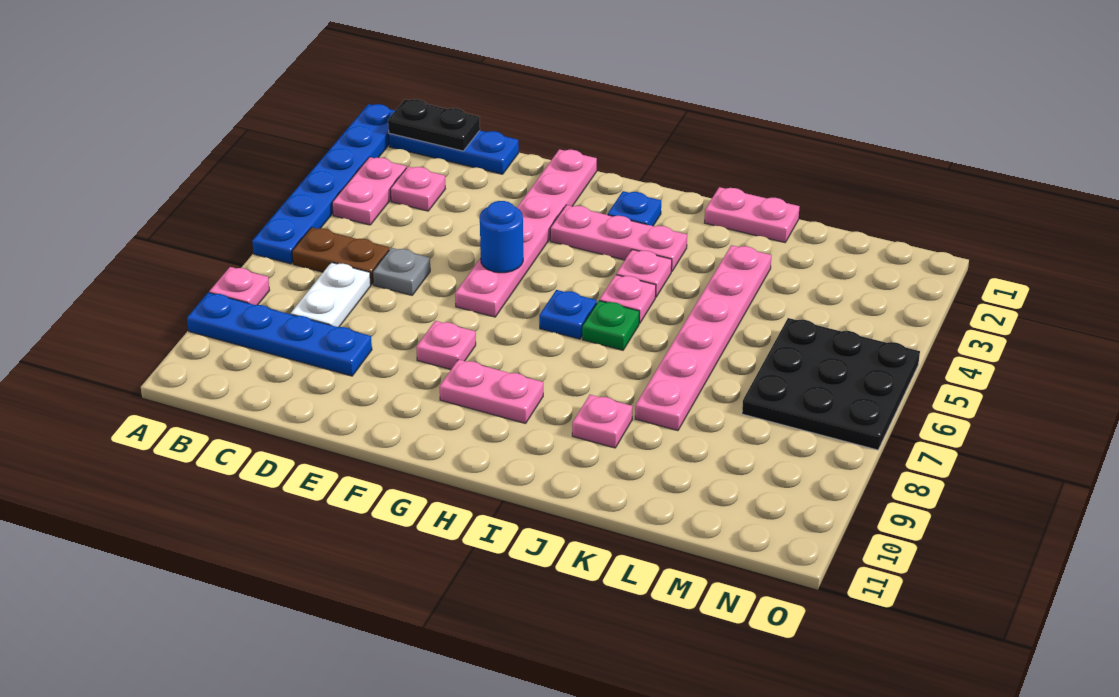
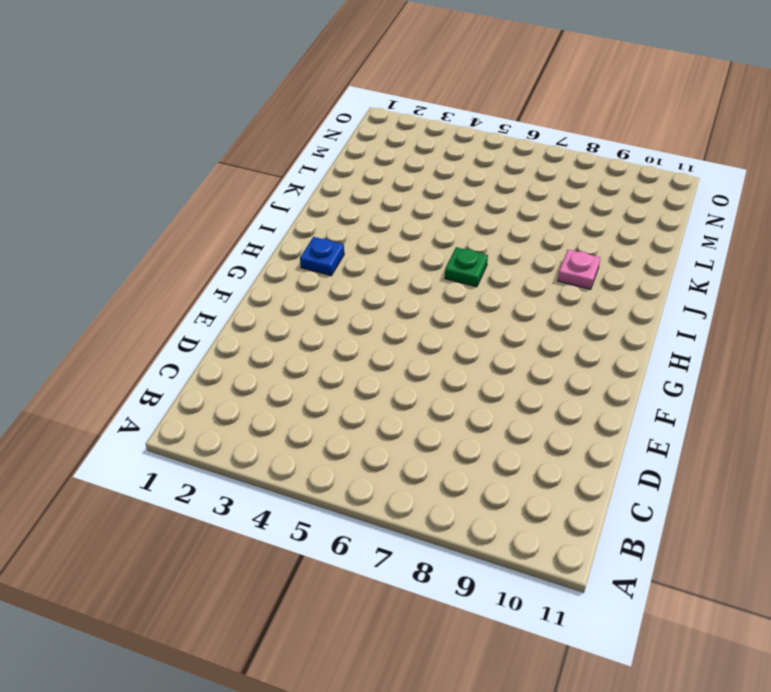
none -> blue 1x6 plate [252,104,395,264]
none -> pink 1x1 plate [209,267,270,305]
none -> blue 1x4 plate [187,292,372,376]

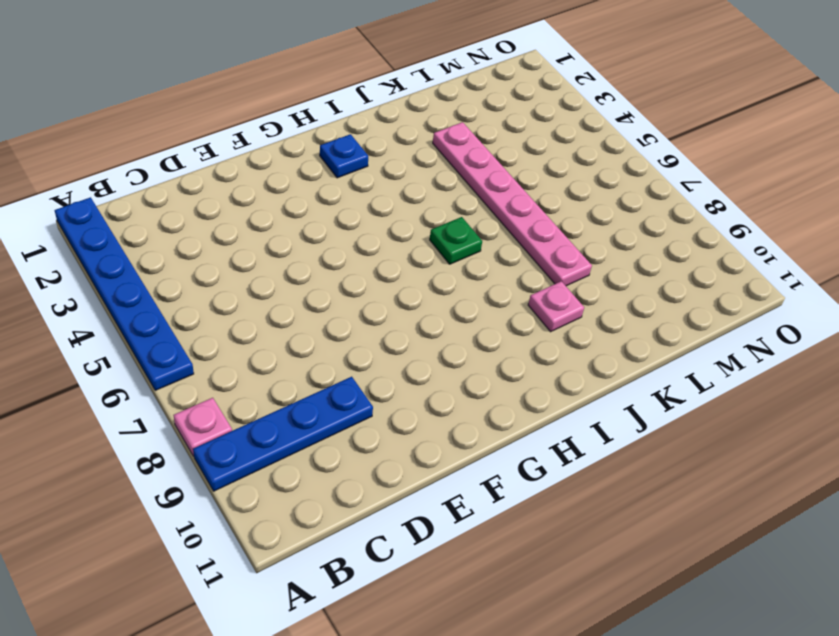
none -> blue 1x3 plate [389,131,519,174]
none -> pink 1x2 plate [332,157,406,225]
none -> brown 1x2 plate [292,227,389,285]

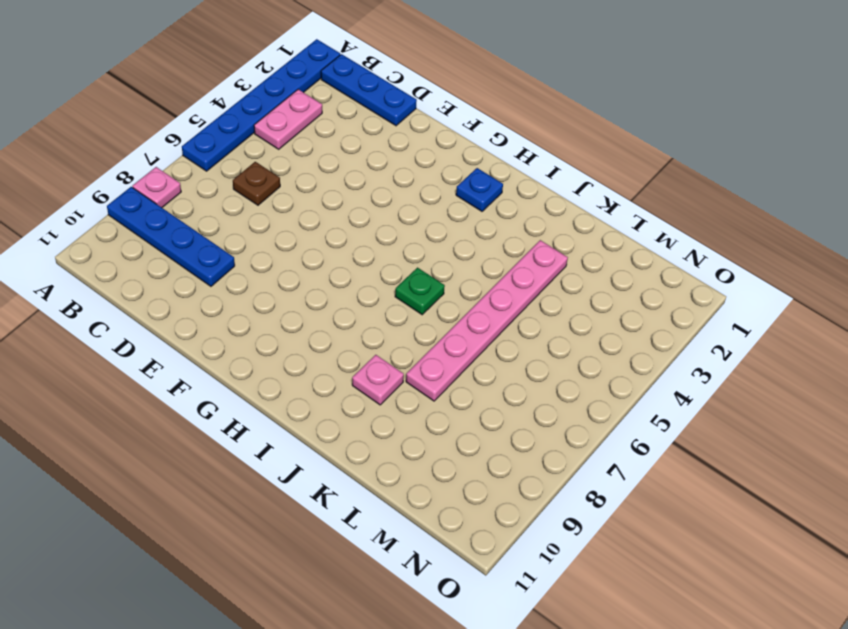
brown 1x1 plate [233,162,280,205] -> brown 1x2 plate [292,227,389,285]
none -> pink 1x1 plate [390,167,445,211]
none -> white 1x2 plate [291,262,371,327]
none -> grey 1x1 plate [373,248,430,295]

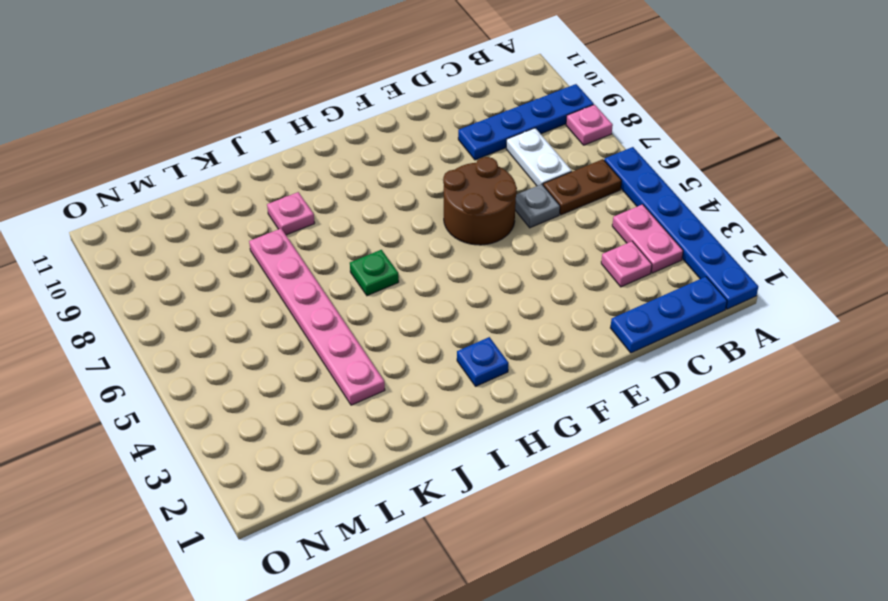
brown 2x2 round brick [443,157,517,245] -> pink 1x6 plate [455,149,597,317]
none -> pink 1x1 plate [416,321,476,370]
none -> pink 1x3 plate [550,205,687,272]
none -> pink 1x2 plate [440,359,543,424]

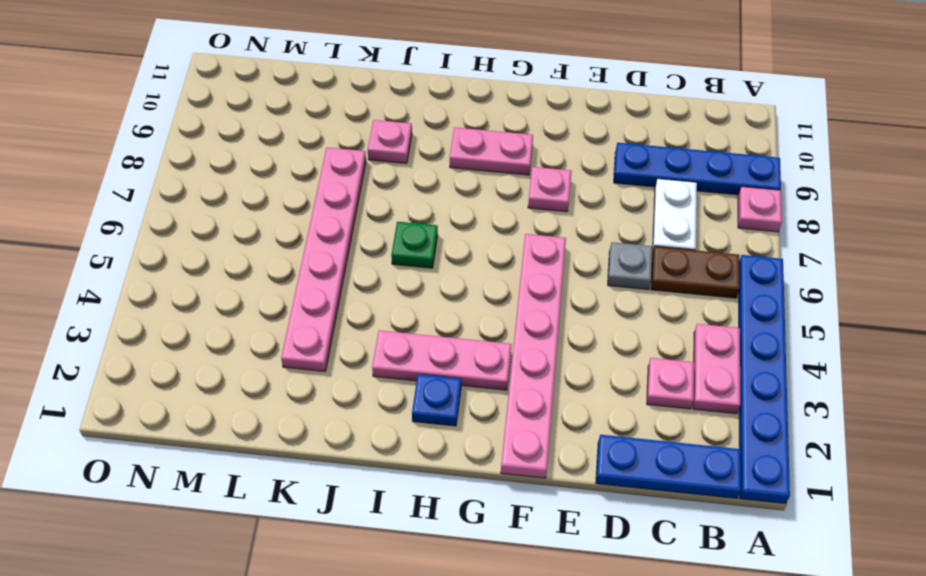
none -> blue 1x1 plate [539,290,597,339]
none -> pink 1x1 plate [616,250,672,297]
none -> pink 1x1 plate [599,275,656,324]

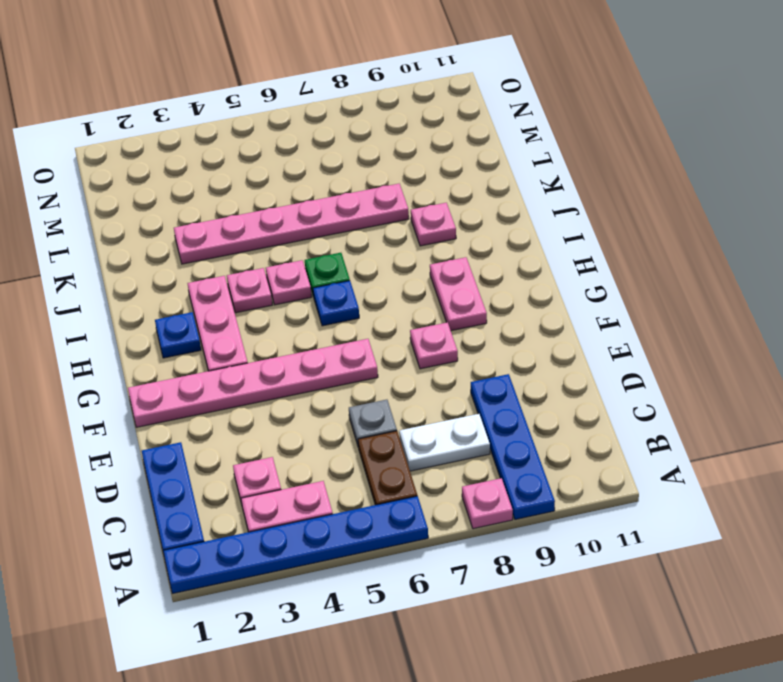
none -> pink 1x2 plate [705,187,800,243]
none -> black 3x3 plate [742,318,920,450]
none -> black 1x2 plate [388,99,480,151]

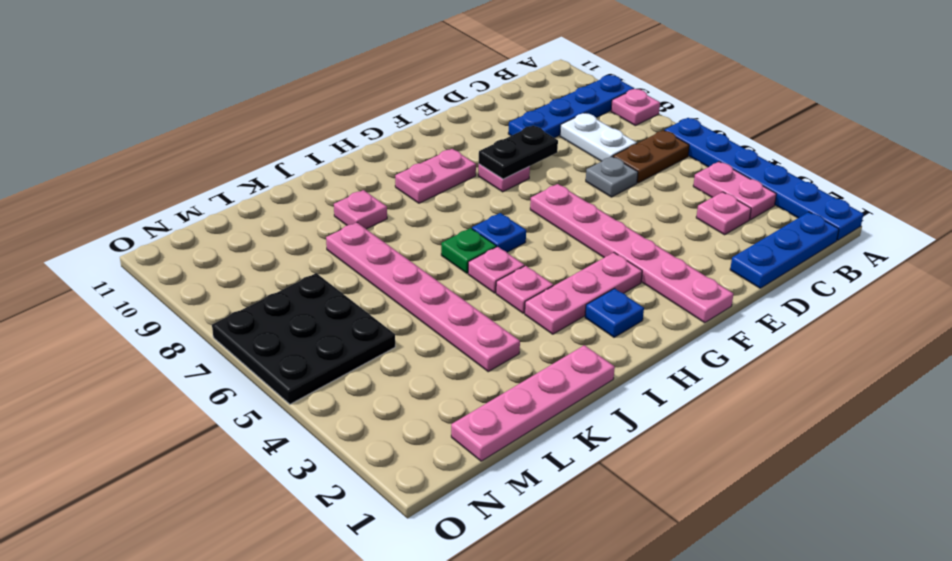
black 1x2 plate [479,125,558,179] -> black 1x2 plate moved to [388,99,480,151]
pink 1x4 plate [451,345,615,461] -> pink 1x2 plate [705,187,800,243]
none -> blue 1x1 round brick [480,201,523,273]

